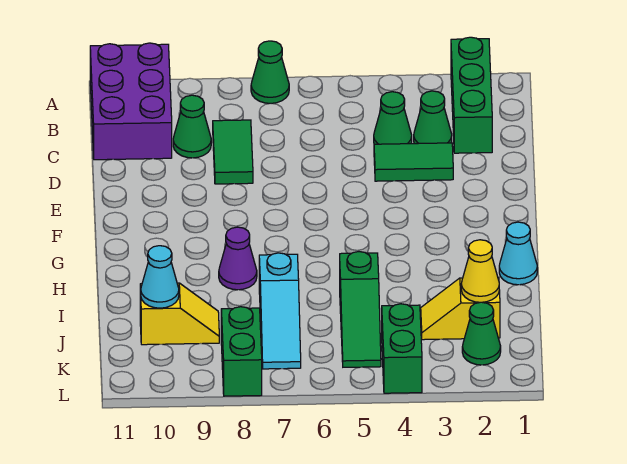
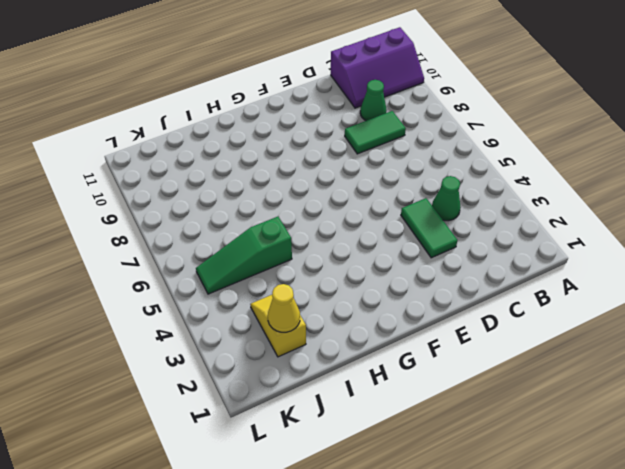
purple 2x3 slope [331,27,424,108] -> purple 2x3 brick [90,43,172,160]
none -> green 1x3 brick [451,37,492,153]
none -> green 1x1 cone [251,41,289,103]
none -> green 1x1 cone [414,91,452,144]

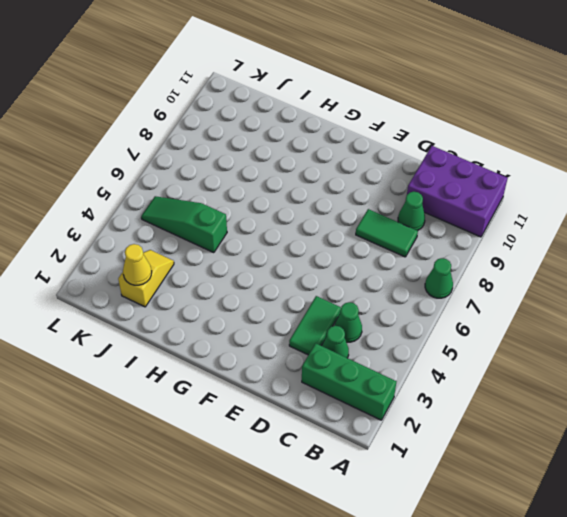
none -> cyan 1x1 cone [499,222,537,285]
none -> purple 1x1 cone [219,227,257,290]
none -> cyan 1x3 slope [259,253,301,369]

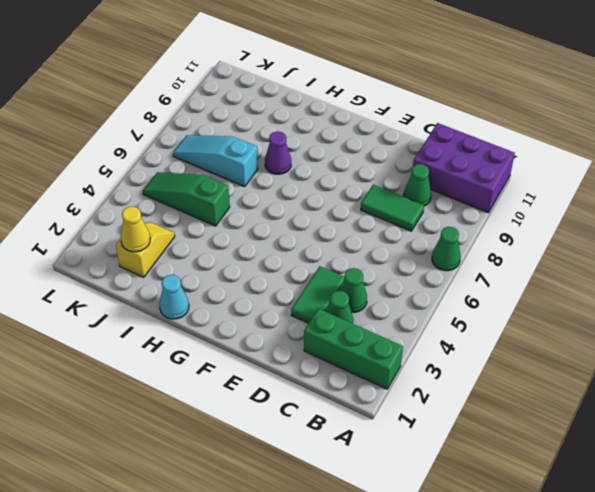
none -> yellow 1x2 slope [140,283,219,345]
none -> green 1x1 cone [462,302,501,365]
none -> green 1x2 brick [382,304,422,393]

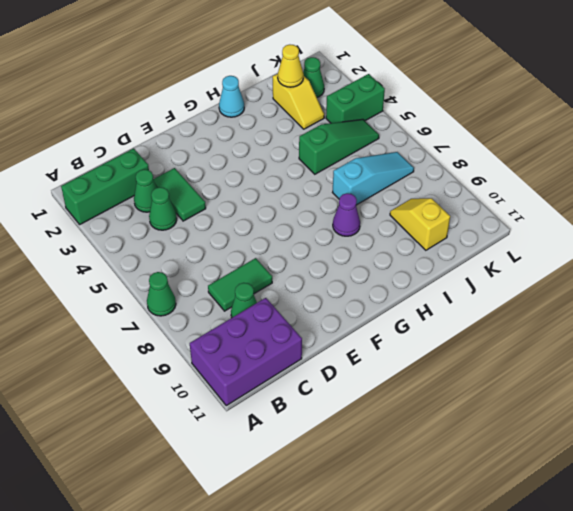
none -> green 1x2 brick [221,307,262,396]
none -> cyan 1x1 cone [141,246,179,308]

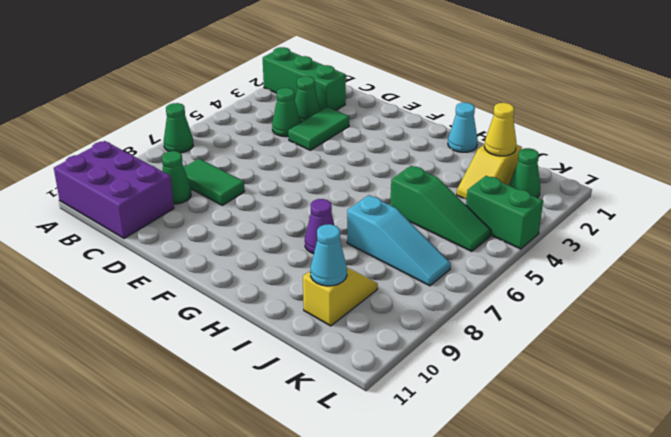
none -> green 1x2 brick [221,307,262,396]

